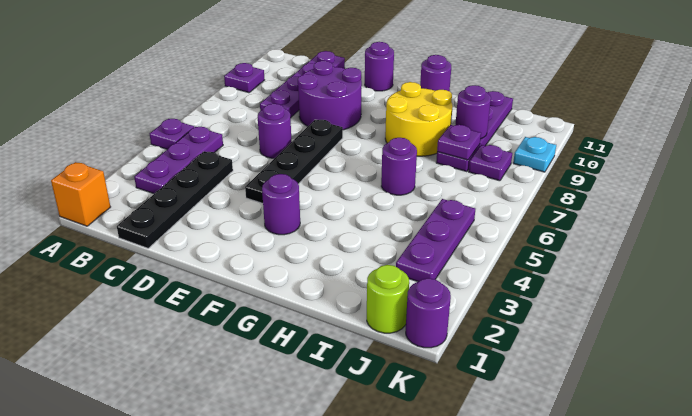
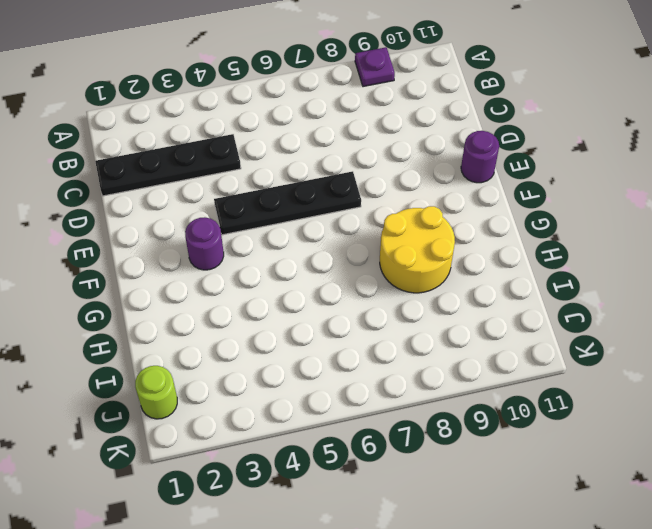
none -> orange 1x1 brick [51,162,110,226]
none -> purple 1x1 plate [150,119,194,149]
none -> purple 1x3 plate [134,127,223,194]

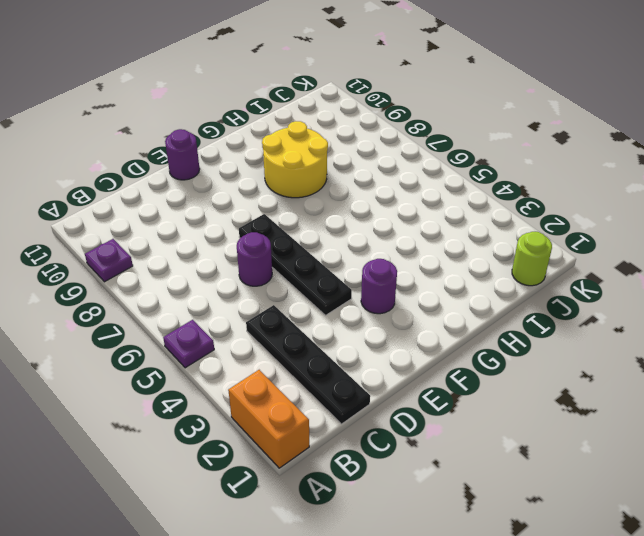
orange 1x2 brick [228,370,309,468] -> orange 1x1 brick [51,162,110,226]
none -> purple 1x3 plate [134,127,223,194]
none -> purple 1x4 plate [260,51,345,118]
none -> purple 2x2 round brick [298,61,362,130]

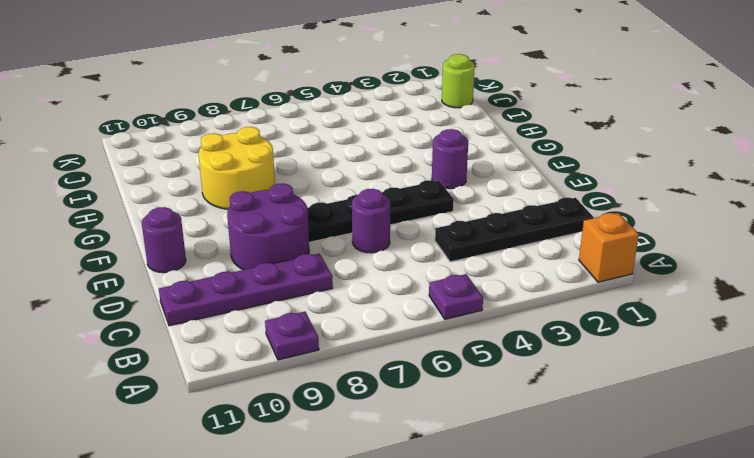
none -> purple 1x3 plate [134,127,223,194]
none -> purple 1x1 round brick [420,55,451,91]
none -> purple 1x1 round brick [381,138,417,195]

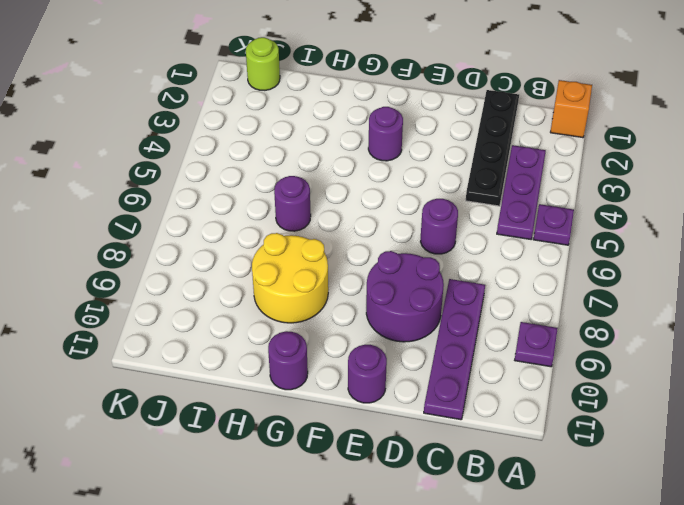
none -> black 1x4 plate [245,120,343,203]
none -> purple 1x4 plate [436,91,513,172]
none -> purple 1x3 plate [396,199,475,282]

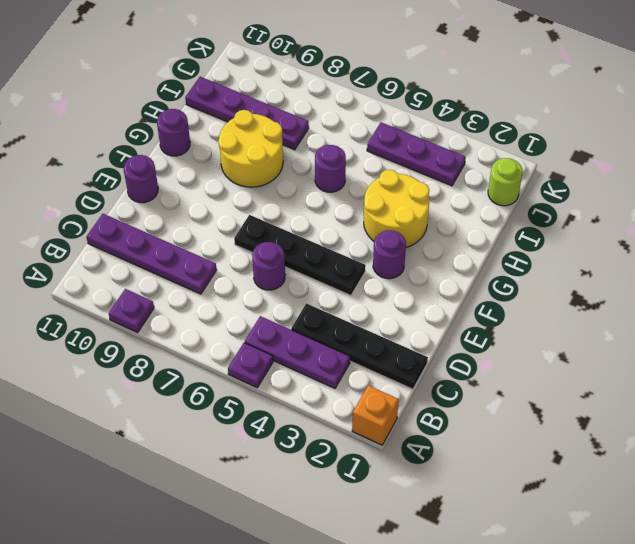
yellow 2x2 round brick [364,170,429,247] -> none
none -> purple 2x2 round brick [298,61,362,130]
none -> purple 1x1 plate [469,145,512,181]
none -> purple 1x1 round brick [406,278,451,348]

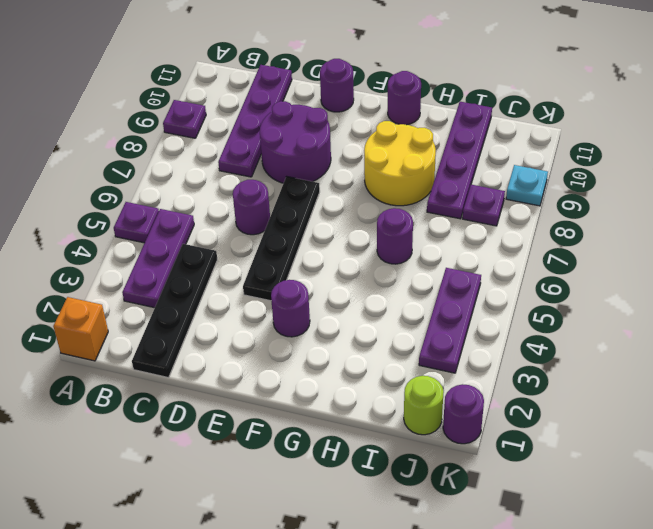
none -> purple 1x1 plate [437,125,481,160]
none -> purple 1x1 round brick [455,85,491,139]

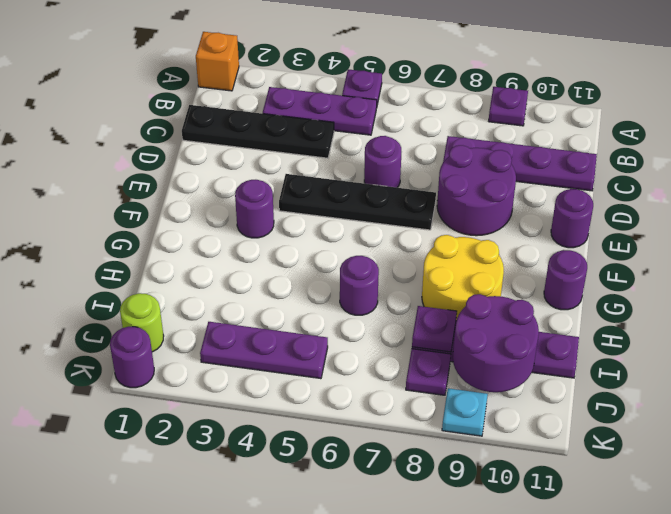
purple 2x2 round brick [453,294,539,392] -> purple 1x1 round brick [455,85,491,139]

